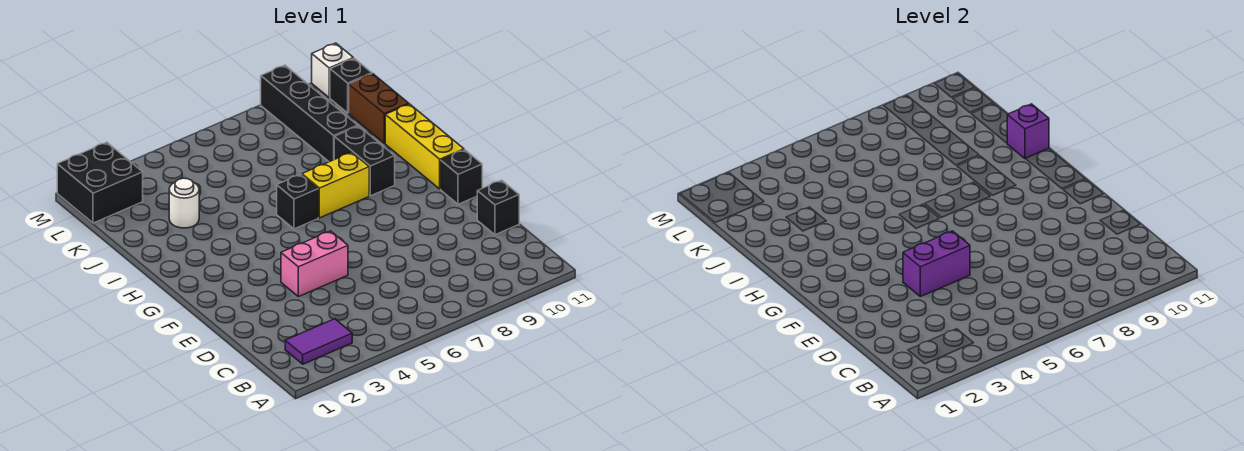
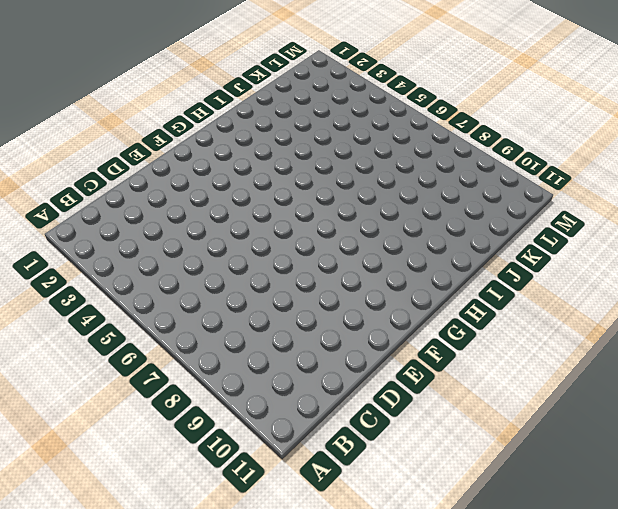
none -> purple 1x2 tile [285,319,352,364]
none -> black 1x1 brick [477,180,519,235]
none -> pink 1x2 brick [281,231,348,297]

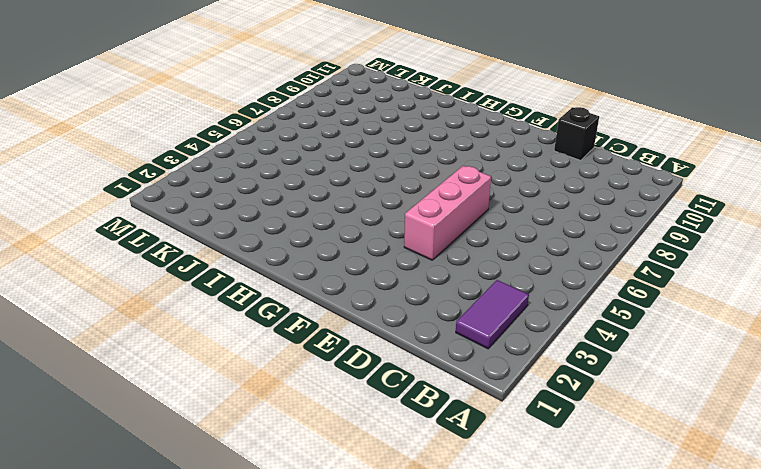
pink 1x3 brick [404,166,491,260] -> pink 1x2 brick [281,231,348,297]
none -> black 1x1 brick [441,150,482,204]
none -> yellow 1x3 brick [385,104,464,189]
none -> black 1x1 brick [277,174,318,229]

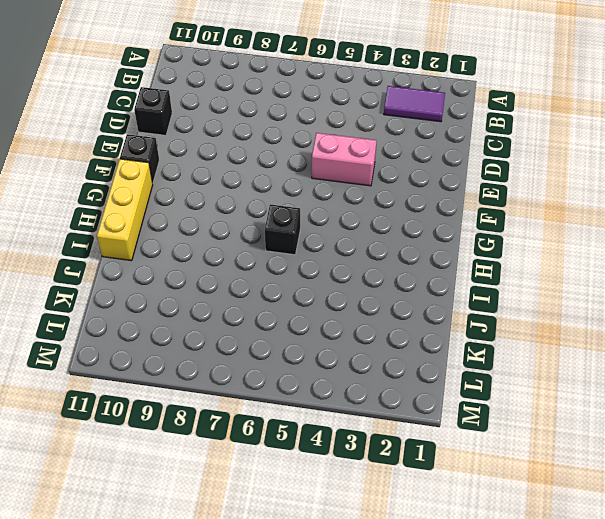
none -> yellow 1x2 brick [302,152,369,218]
none -> black 1x2 brick [334,126,395,196]
none -> white 1x1 round brick [169,178,199,228]

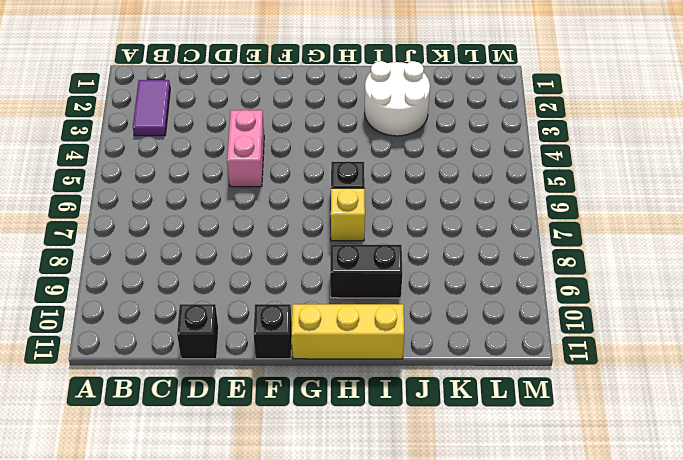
yellow 1x1 brick [331,188,365,241] -> yellow 1x2 brick [302,152,369,218]
white 2x2 round brick [365,61,430,136] -> white 1x1 round brick [169,178,199,228]
none -> black 1x4 brick [261,65,358,162]
none -> brown 1x2 brick [349,74,409,143]
none -> black 2x2 brick [57,142,143,223]

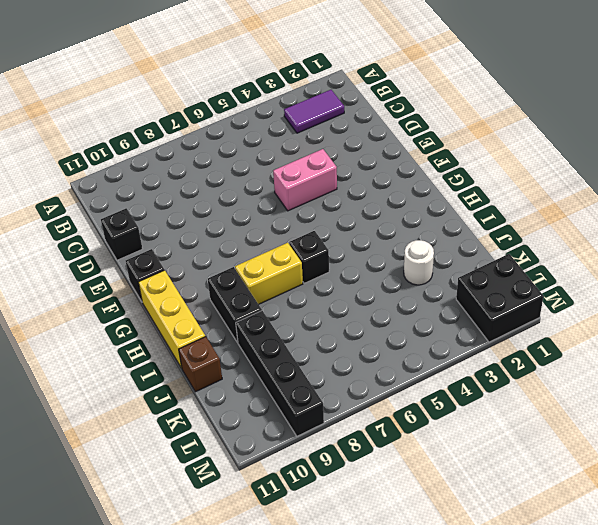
brown 1x1 brick [179,336,222,392] -> brown 1x2 brick [349,74,409,143]
none -> black 1x1 brick [330,58,372,113]
none -> white 1x1 brick [312,43,353,98]
none -> purple 1x2 brick [903,231,970,297]

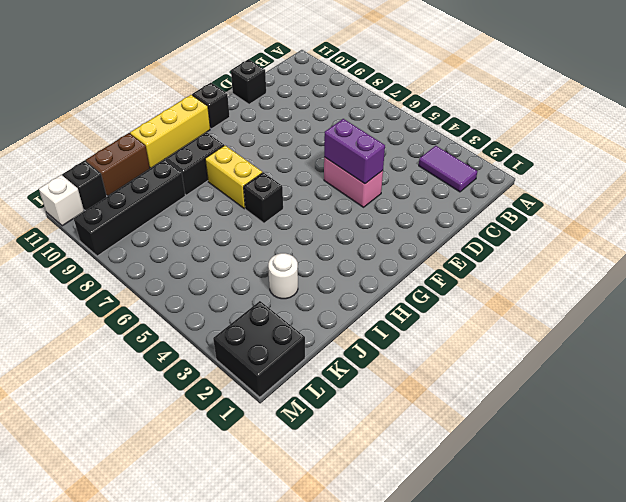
none -> purple 1x1 brick [1007,104,1049,158]

